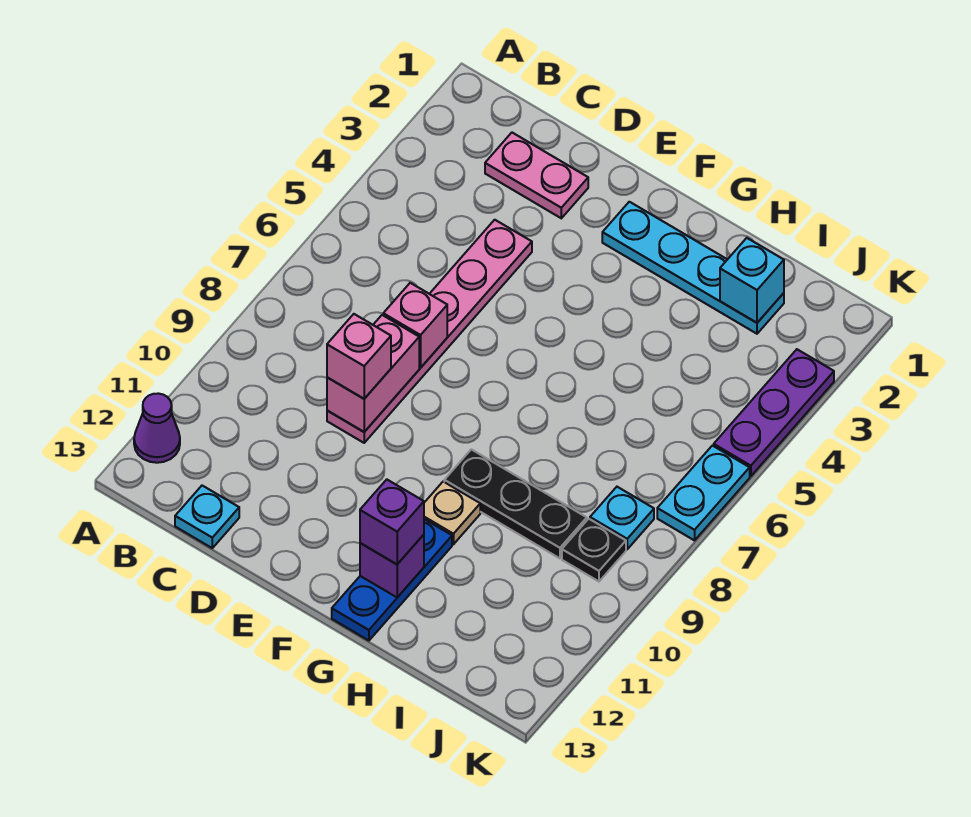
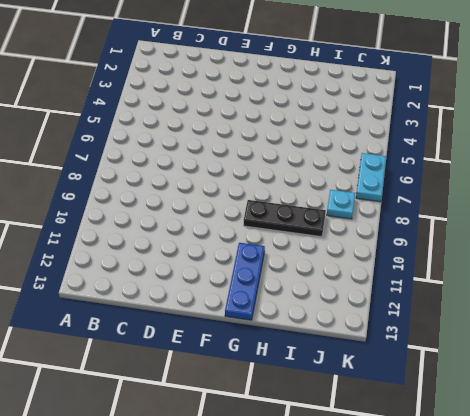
none -> purple 1x1 cone [134,393,180,463]
none -> pink 1x2 plate [485,133,588,218]
none -> cyan 1x1 plate [175,486,239,548]

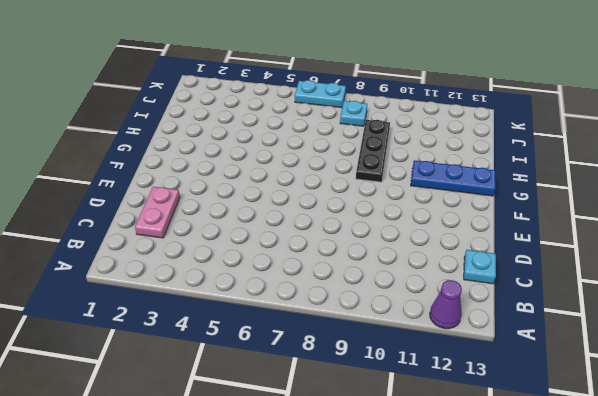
none -> pink 1x6 plate [327,220,532,443]
none -> cyan 1x4 plate [602,202,784,334]
none -> tan 1x1 plate [424,482,480,544]

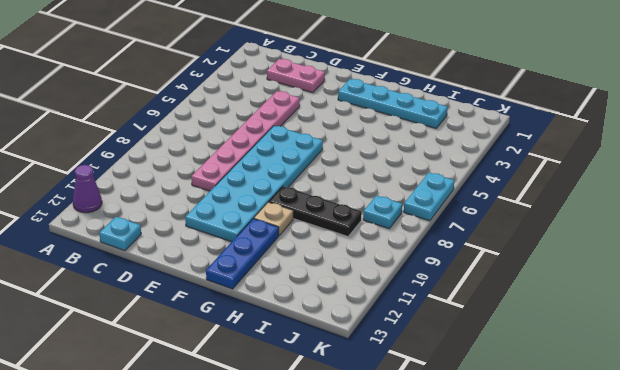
cyan 2x6 plate [185,126,323,242] -> none
none -> black 1x1 plate [562,519,626,581]
none -> purple 1x3 plate [714,349,834,476]
none -> pink 1x1 brick [383,283,447,368]

